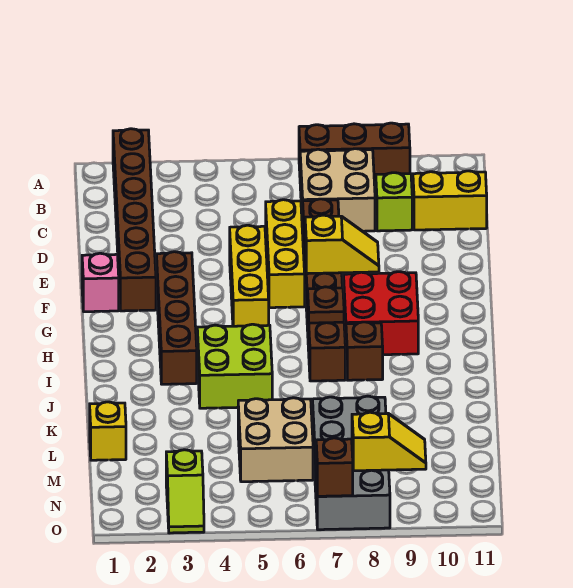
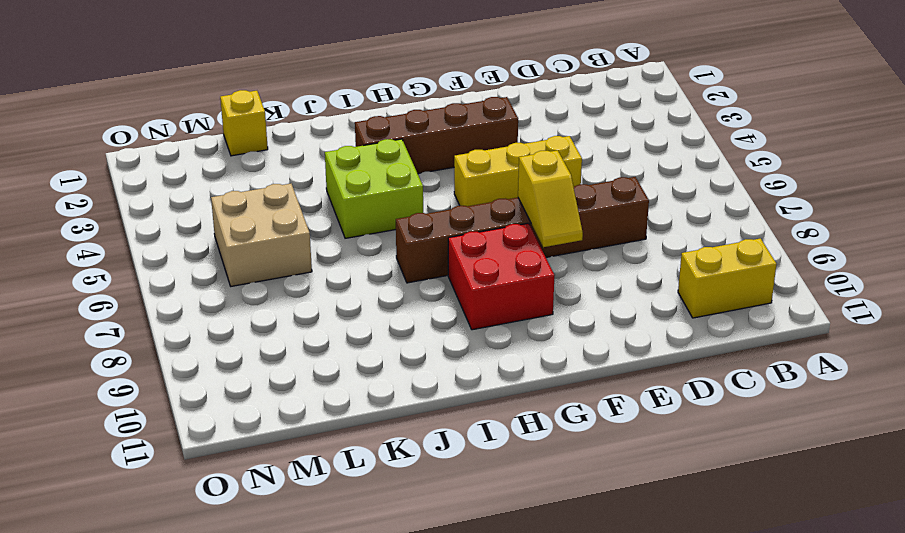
yellow 1x2 brick [678,238,777,318] -> yellow 1x2 brick turned to [413,171,487,230]
none -> brown 1x6 brick [113,129,156,311]
none -> brown 1x3 brick [299,123,410,181]
none -> tan 2x2 brick [300,149,375,231]

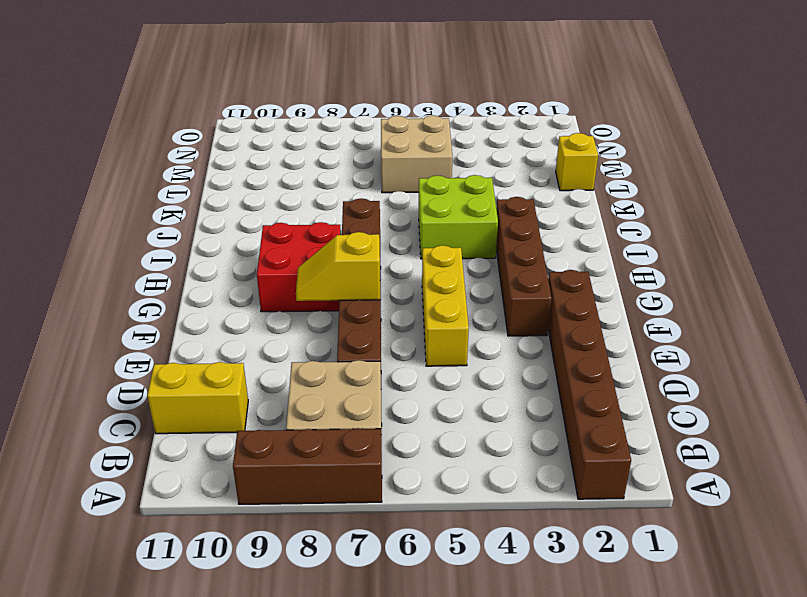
none -> lime 1x1 brick [376,173,412,231]
none -> yellow 1x3 brick [266,200,305,308]
none -> pink 1x1 brick [82,253,119,312]

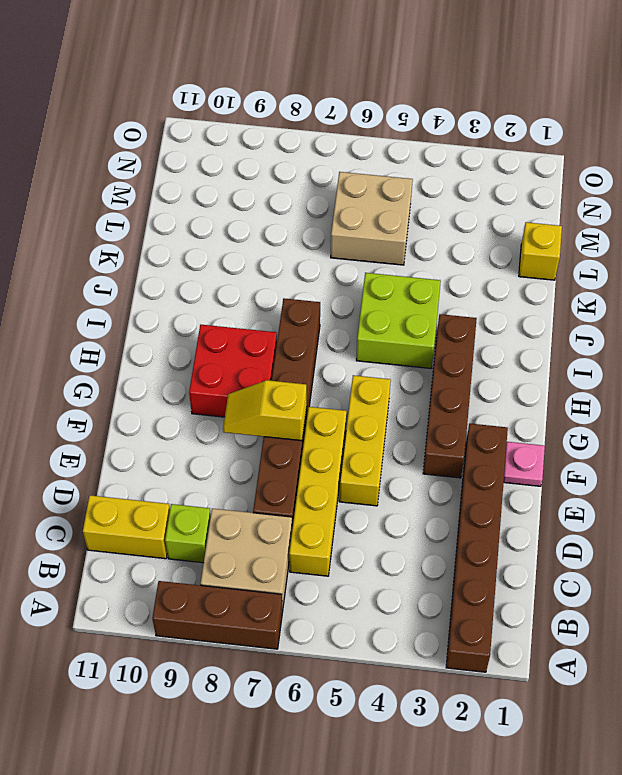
yellow 1x4 brick [289,407,347,576] -> yellow 1x3 brick [266,200,305,308]
pink 1x1 plate [504,442,545,486] -> pink 1x1 brick [82,253,119,312]
none -> brown 1x1 brick [346,322,383,380]
none -> grey 2x4 brick [313,396,390,530]
none -> lime 1x2 slope [166,450,204,533]

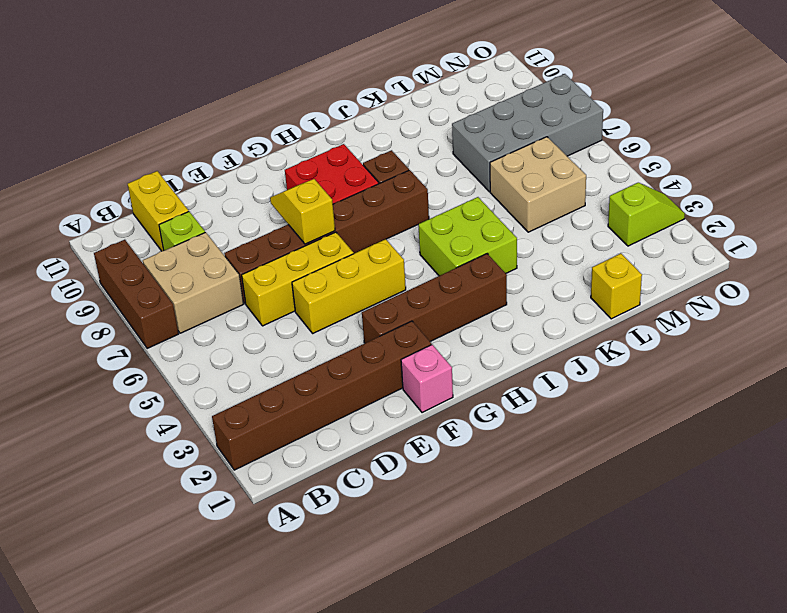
none -> brown 1x1 plate [308,287,344,323]
none -> yellow 1x2 slope [352,412,426,471]
none -> brown 1x1 brick [316,438,353,496]

